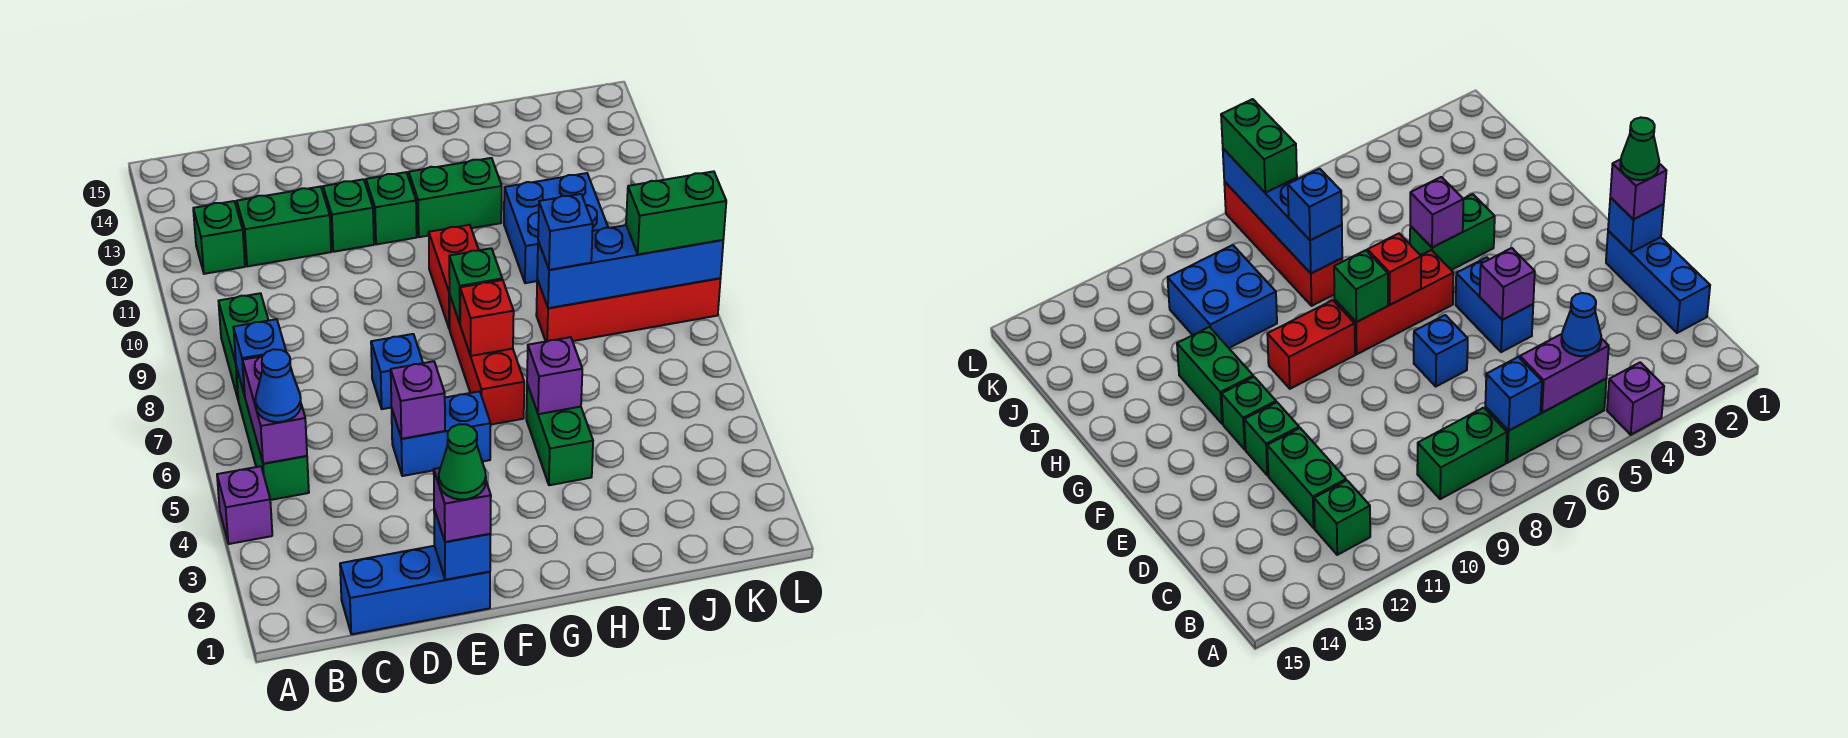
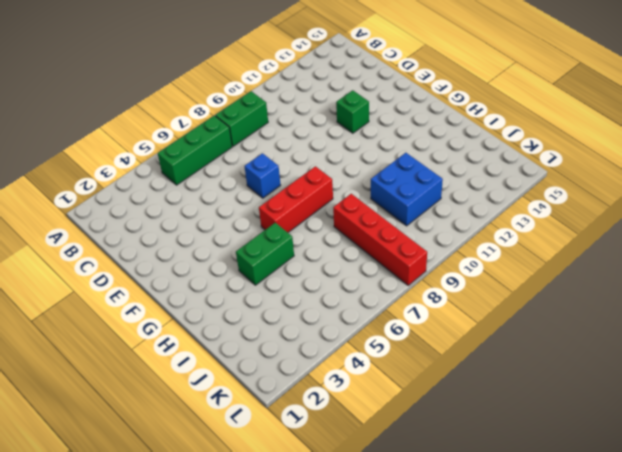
none -> purple 1x1 brick [217,466,272,544]
none -> green 1x1 brick [193,201,245,274]
none -> blue 1x3 brick [340,546,490,634]

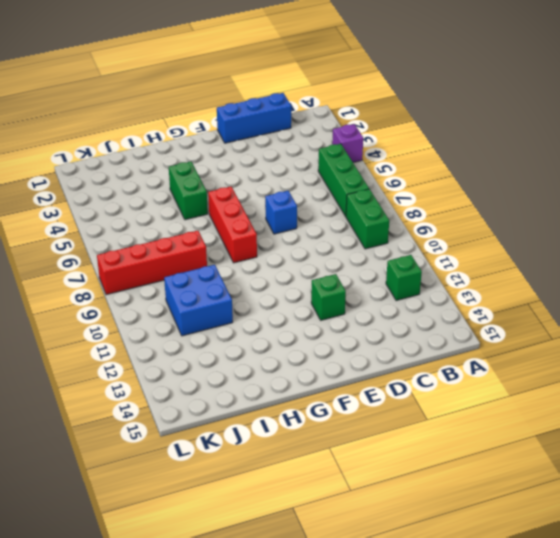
none -> green 1x2 brick [237,187,331,266]
none -> blue 1x2 brick [391,391,491,476]
none -> green 1x1 brick [366,172,417,244]

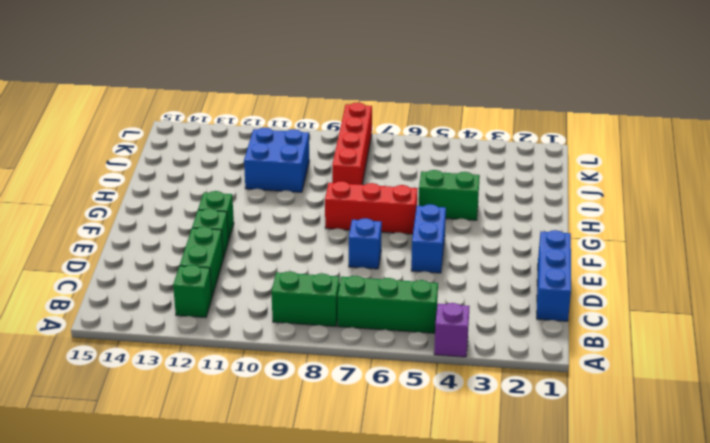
none -> red 1x2 brick [429,225,479,329]
none -> green 1x2 brick [409,158,502,237]
none -> purple 1x2 brick [243,356,307,464]

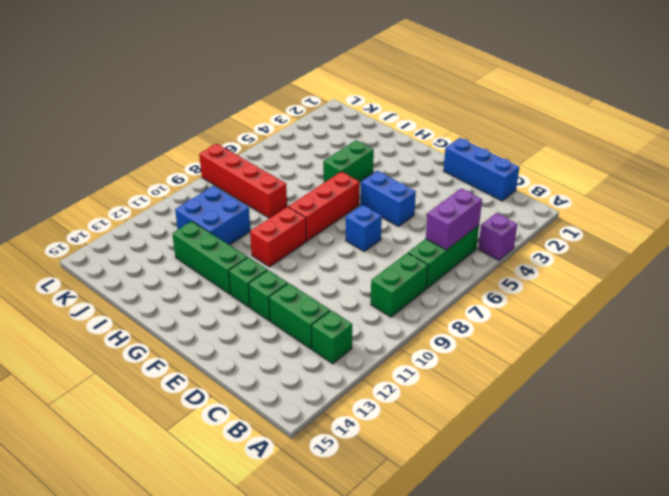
green 1x3 brick [172,221,247,294] -> green 1x2 brick [409,158,502,237]
none -> blue 1x1 brick [234,319,286,396]
none -> blue 1x1 brick [434,509,490,580]
none -> purple 1x1 brick [391,361,445,439]

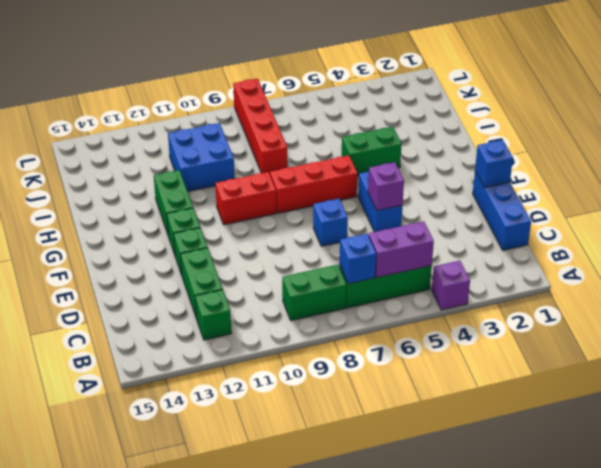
none -> red 1x1 brick [460,280,514,356]
none -> green 1x1 brick [449,248,502,323]
none -> purple 1x1 brick [527,337,582,414]

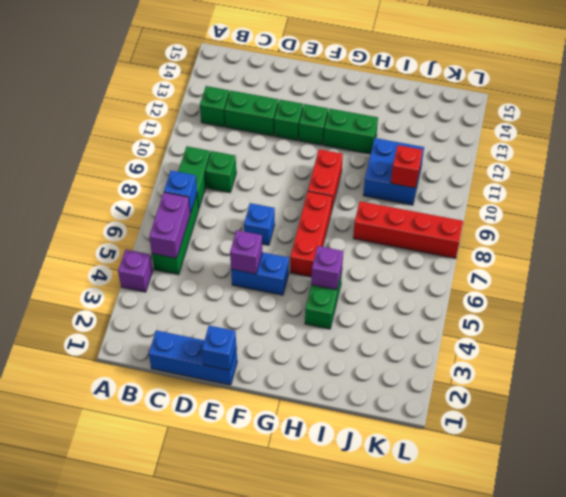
green 1x1 brick [205,151,236,193] -> green 1x1 brick moved to [449,248,502,323]
red 1x1 brick [391,145,422,188] -> red 1x1 brick moved to [460,280,514,356]
none -> blue 1x4 brick [537,225,723,308]
none -> blue 1x1 cone [256,349,301,422]
none -> purple 1x1 brick [434,468,491,542]

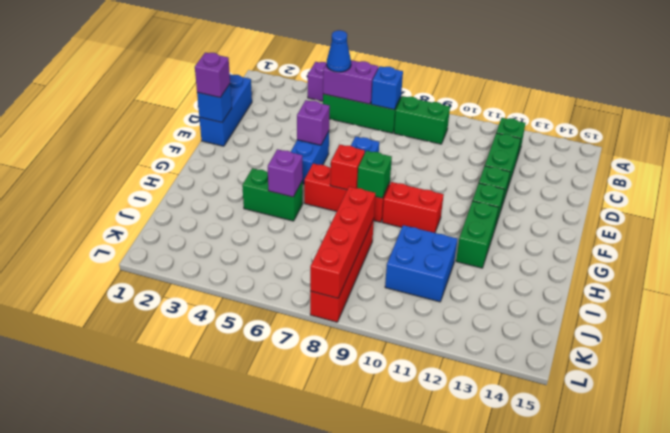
red 1x4 brick [310,187,375,298] -> blue 1x4 brick [537,225,723,308]
none -> blue 1x1 brick [538,194,593,270]
none -> green 1x2 brick [626,171,726,255]
none -> green 1x1 cone [439,424,486,500]

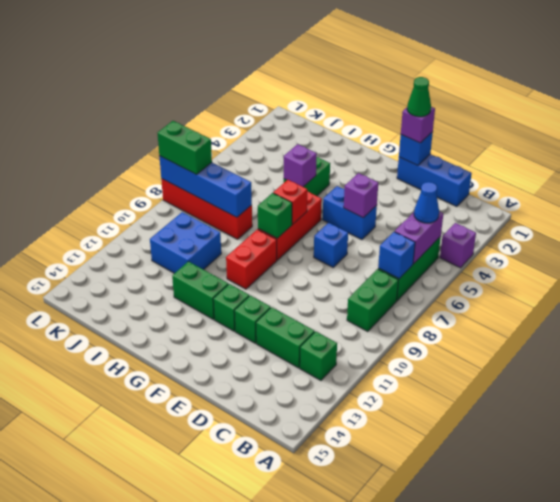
none -> blue 1x1 brick [538,194,593,270]

